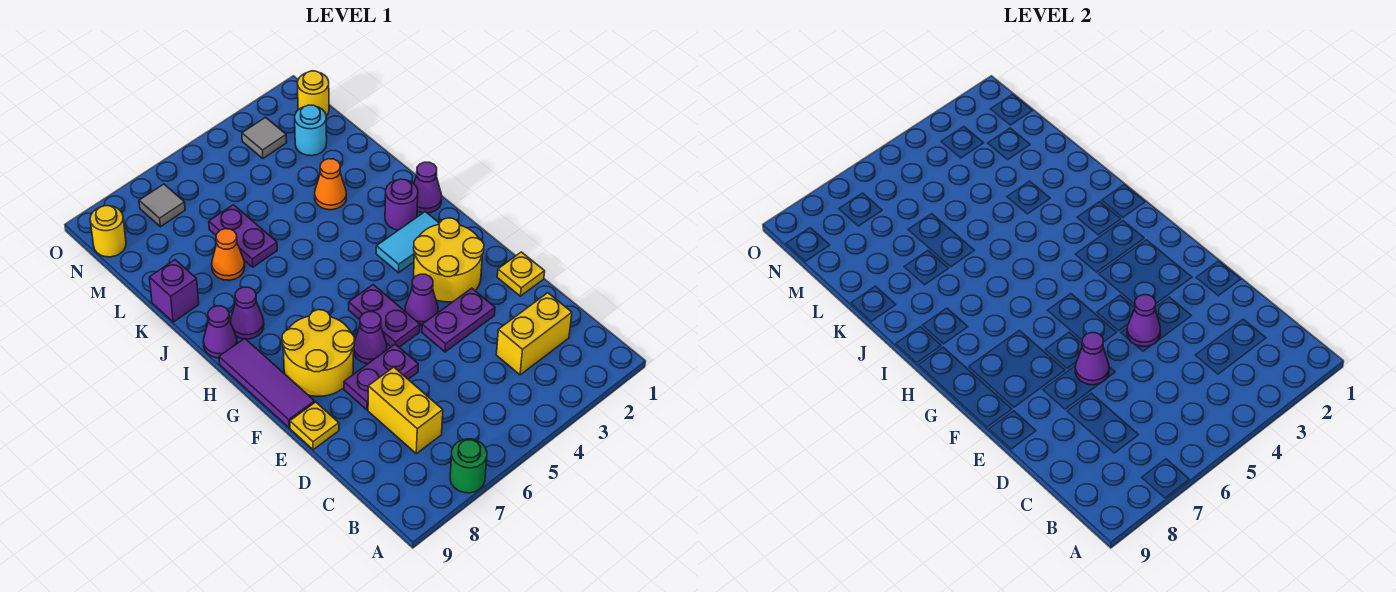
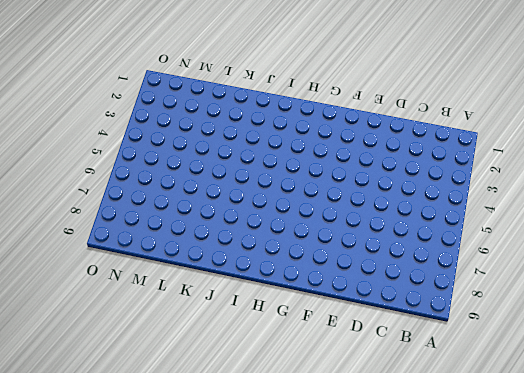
none -> green 1x1 round brick [450,439,487,493]
none -> yellow 1x2 brick [496,293,572,375]
none -> yellow 1x2 brick [368,367,443,454]

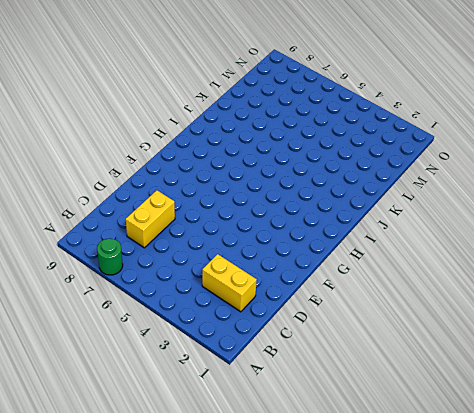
none -> yellow 1x1 plate [497,252,545,296]
none -> purple 1x2 plate [422,288,495,352]
none -> purple 1x2 plate [344,344,418,410]

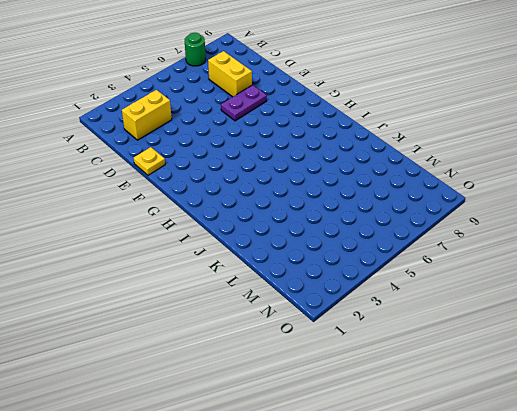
none -> purple 1x2 plate [422,288,495,352]
none -> yellow 1x1 plate [290,402,339,450]
none -> yellow 2x2 round brick [414,218,484,302]

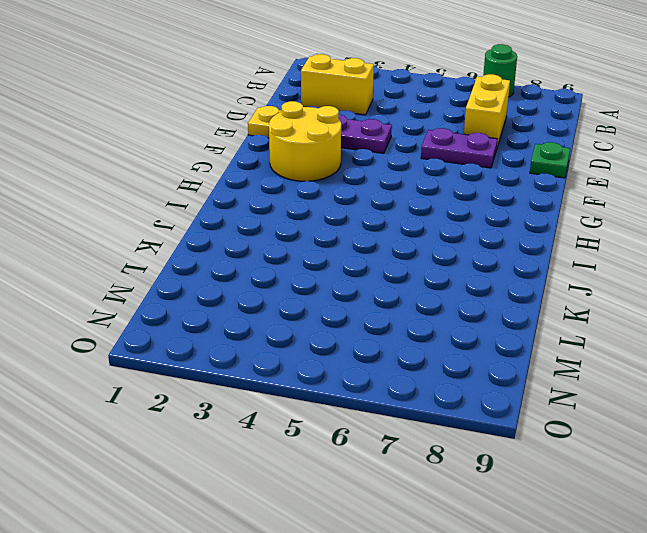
green 1x1 plate [530,142,570,178] -> yellow 1x1 plate [290,402,339,450]
none -> purple 1x1 cone [405,274,438,326]
none -> purple 1x2 plate [349,285,420,347]
none -> purple 1x1 cone [354,312,387,364]

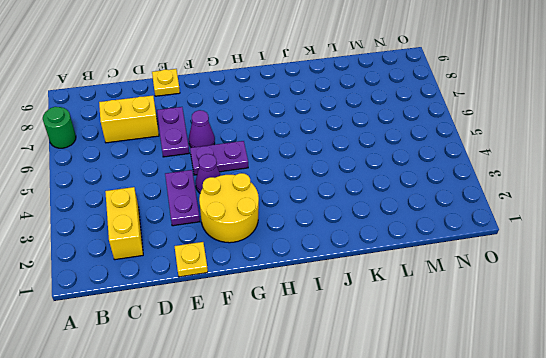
none -> yellow 2x2 round brick [282,310,354,396]
none -> purple 1x3 tile [219,339,315,428]
none -> cyan 1x2 tile [376,212,439,273]

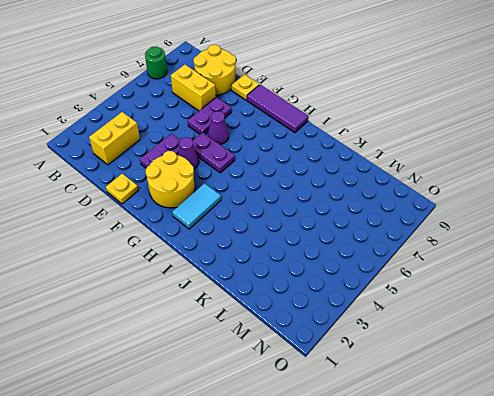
yellow 2x2 round brick [194,45,236,95] -> yellow 2x2 round brick moved to [282,310,354,396]
none -> purple 1x1 cone [414,162,442,213]
none -> purple 1x1 round brick [385,179,418,230]
none -> purple 1x1 cone [230,287,264,339]

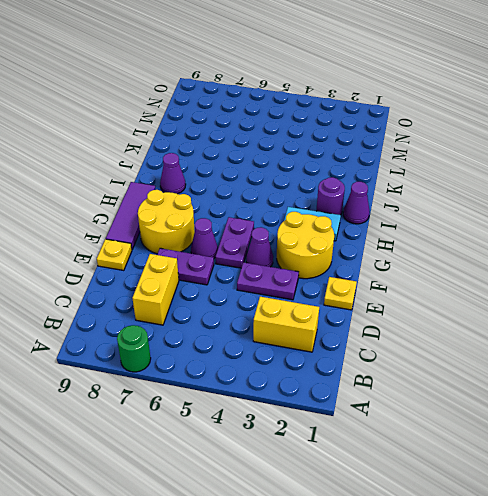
none -> purple 1x1 cone [203,306,237,358]
none -> orange 1x1 cone [315,159,346,210]
none -> purple 1x2 plate [209,205,277,267]

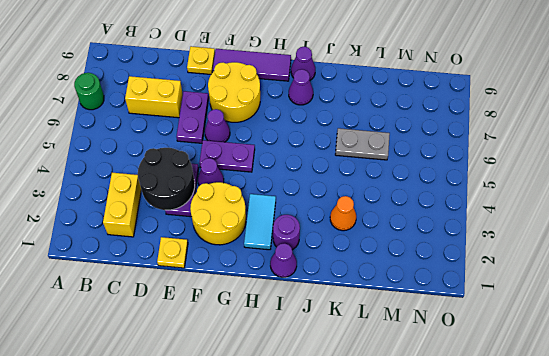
black 2x2 round brick [138,148,195,210] -> purple 1x1 cone [1127,295,1160,346]
grey 1x2 plate [335,128,390,160] -> purple 1x2 plate [209,205,277,267]
none -> orange 1x1 cone [212,229,245,280]
none -> purple 1x1 brick [149,260,199,322]
none -> cyan 1x1 round brick [295,105,327,156]

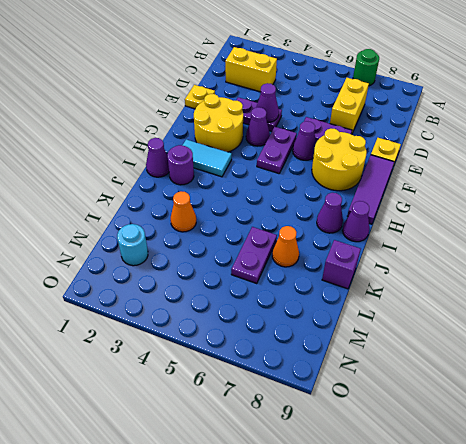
none -> yellow 1x1 round brick [298,71,329,116]
none -> grey 1x1 tile [242,117,287,159]
none -> grey 1x1 tile [139,184,185,227]

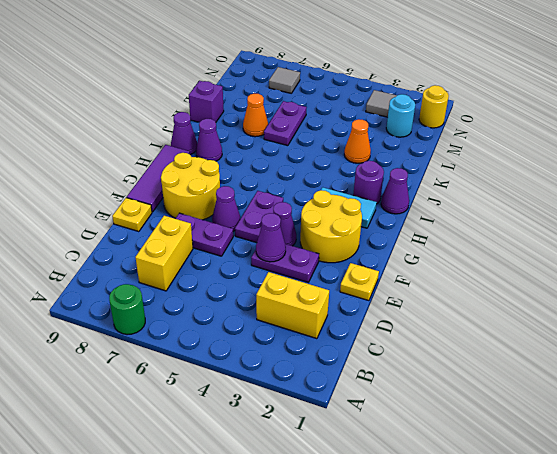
none -> yellow 1x1 round brick [90,206,126,257]
none -> purple 1x1 cone [1075,333,1109,385]

